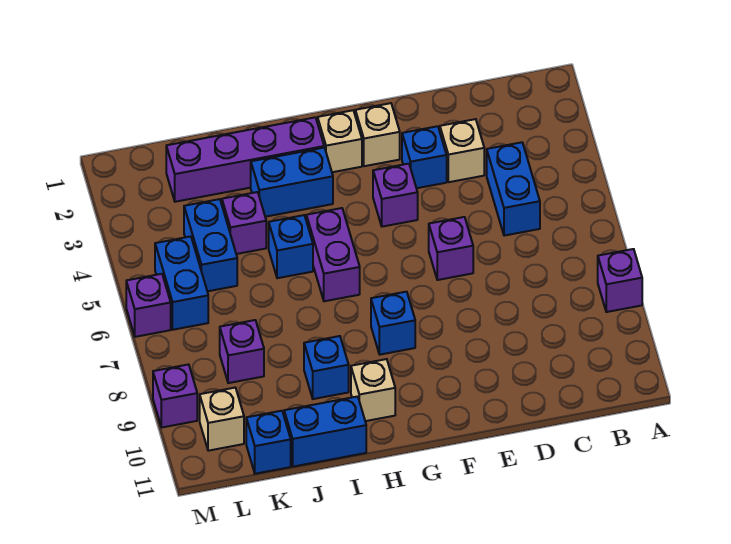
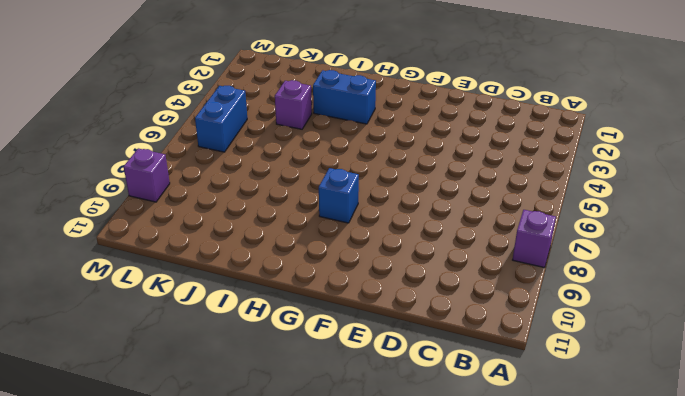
none -> blue 1x2 brick [487,142,540,236]
none -> tan 1x1 brick [440,119,484,182]
none -> blue 1x1 brick [402,126,447,188]

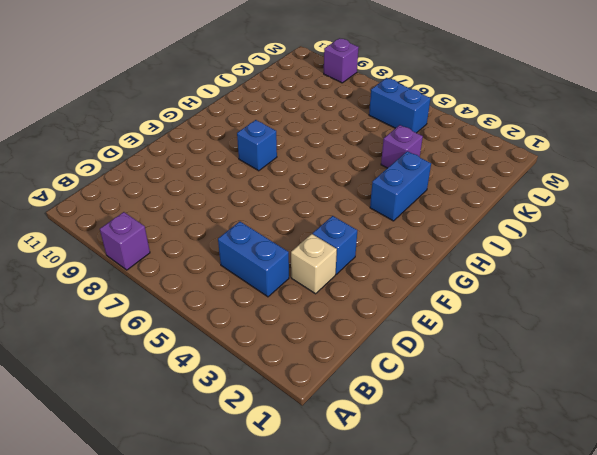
none -> purple 1x1 brick [429,217,473,280]
none -> tan 1x1 brick [355,103,400,166]
none -> purple 1x1 brick [373,164,418,227]

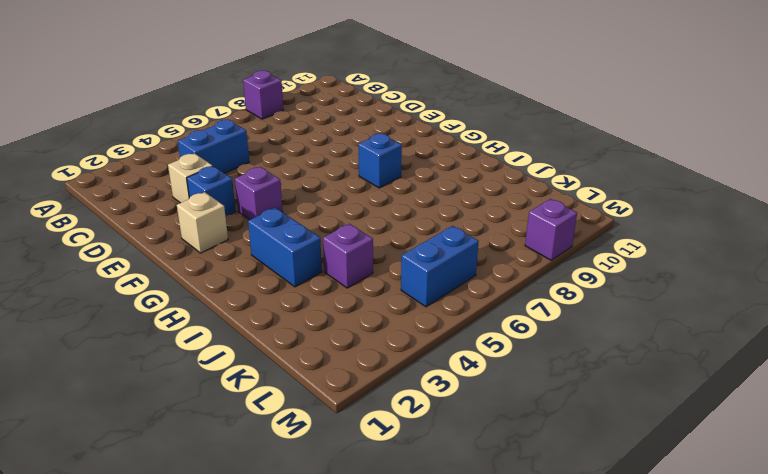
none -> purple 1x1 brick [429,217,473,280]
none -> tan 1x1 brick [318,110,362,172]
none -> purple 1x4 brick [166,117,324,202]

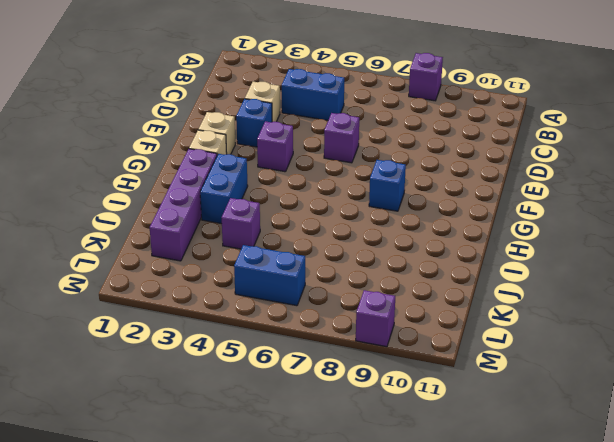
none -> purple 1x2 brick [306,208,360,301]
none -> tan 1x1 brick [351,359,395,421]
none -> blue 1x1 brick [269,215,313,278]

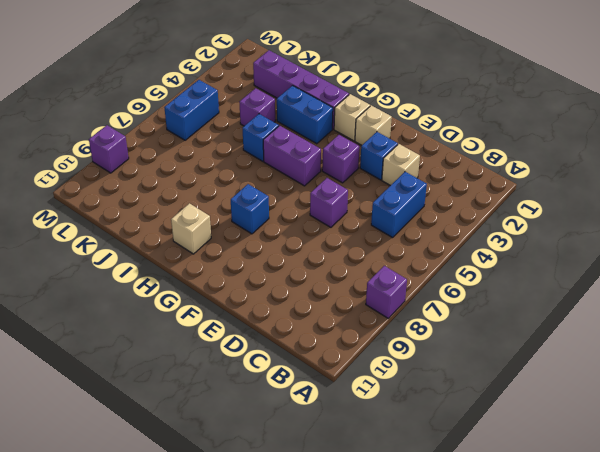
purple 1x2 brick [263,126,321,186] -> purple 1x2 brick turned to [306,208,360,301]
none -> blue 1x1 brick [304,336,349,399]
none -> blue 1x2 brick [284,396,366,467]
none -> blue 1x2 brick [184,199,237,291]

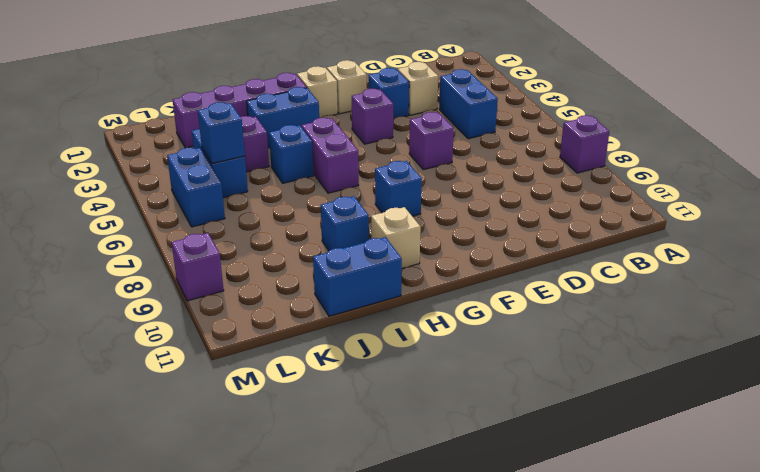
blue 1x1 brick [198,102,245,163] -> blue 1x1 brick moved to [246,411,291,474]
none -> purple 1x1 brick [220,320,264,383]
none -> tan 1x1 brick [200,388,244,451]
none -> purple 1x1 brick [126,274,171,337]

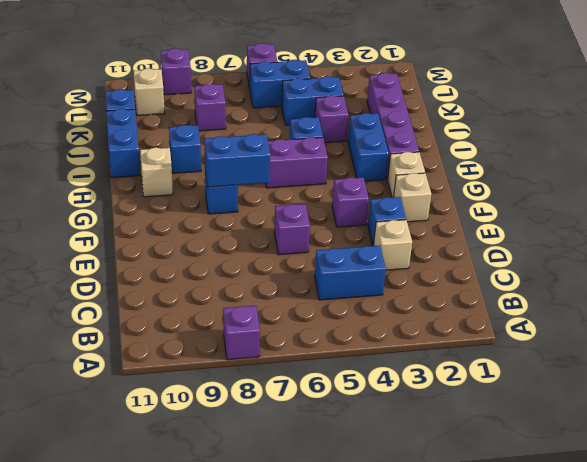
blue 1x2 brick [204,134,270,187] -> none

